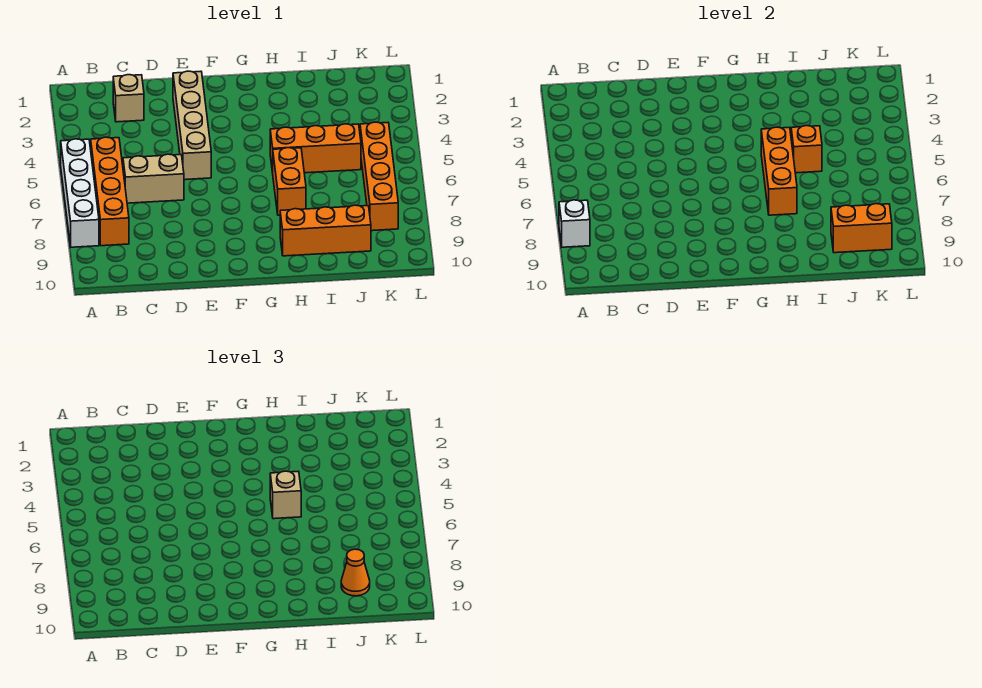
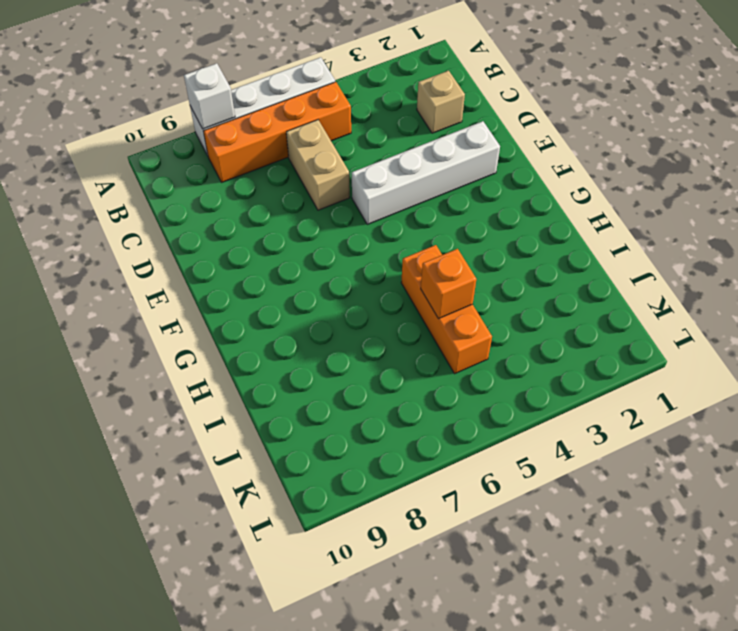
white 1x4 brick [352,121,500,224] -> tan 1x4 brick [173,71,211,180]
none -> orange 1x2 brick [273,148,306,215]
none -> orange 1x3 brick [280,205,371,256]
none -> orange 1x4 brick [360,122,398,231]

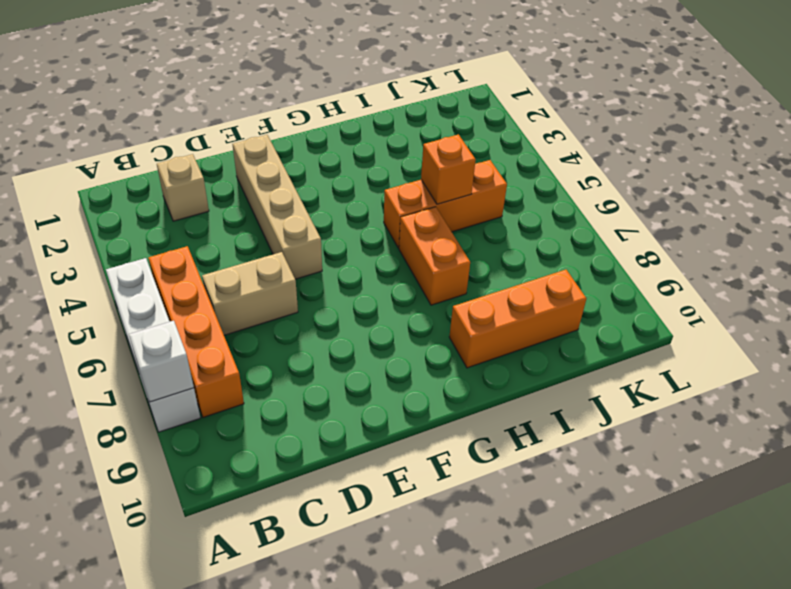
none -> orange 1x4 brick [360,122,398,231]
none -> orange 1x3 brick [761,127,797,215]
none -> orange 1x2 brick [831,204,892,253]

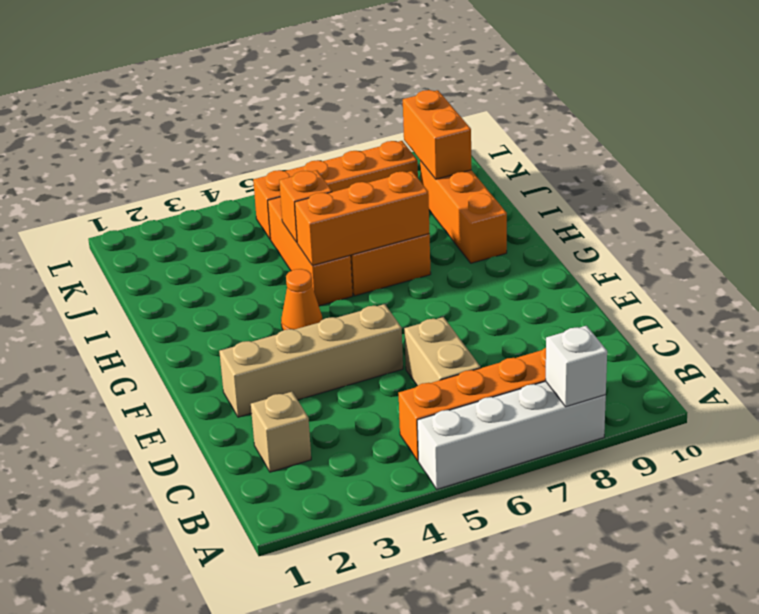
orange 1x1 cone [281,269,322,330] -> orange 1x1 cone moved to [341,549,370,596]
none -> tan 1x1 brick [270,471,301,519]

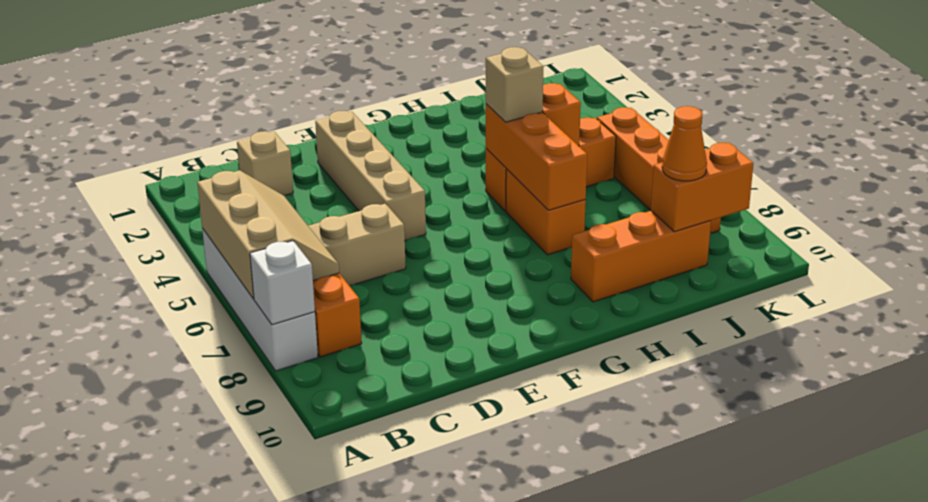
tan 2x3 slope [197,170,339,299] -> none

